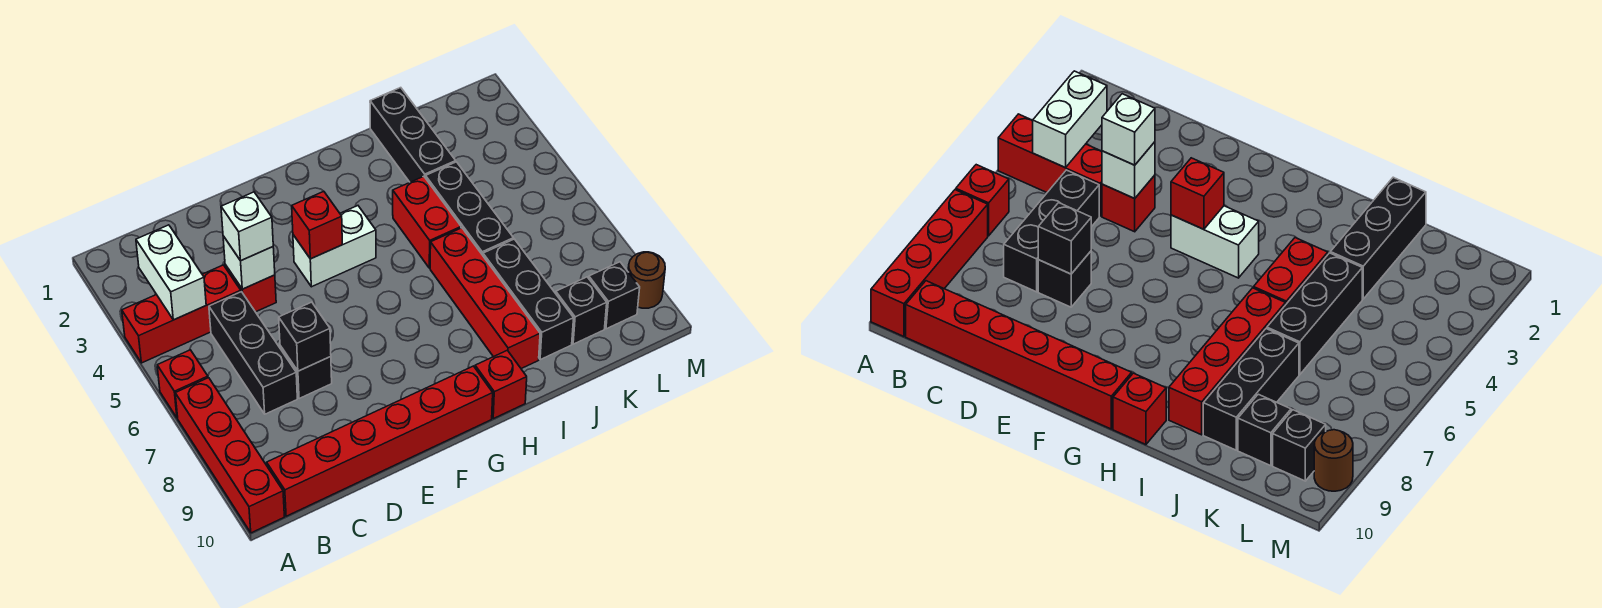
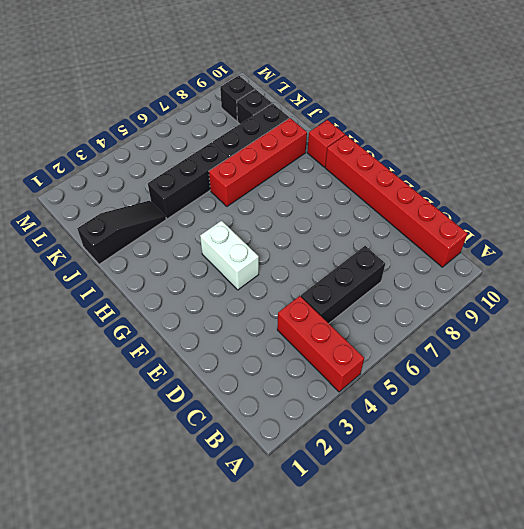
black 1x3 slope [77,201,166,264] -> black 1x3 brick [370,88,456,182]
none -> red 1x1 brick [157,350,208,418]
none -> red 1x4 brick [175,378,284,533]
none -> red 1x1 brick [225,265,276,312]

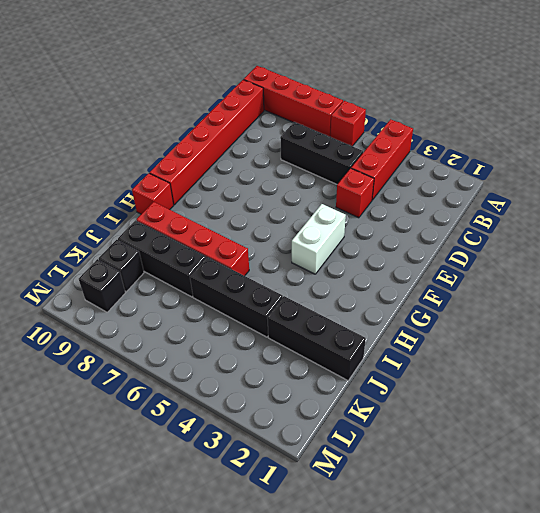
none -> black 1x1 brick [280,346,332,399]
none -> red 1x2 brick [393,176,461,268]
none -> brown 1x1 round brick [628,252,665,308]

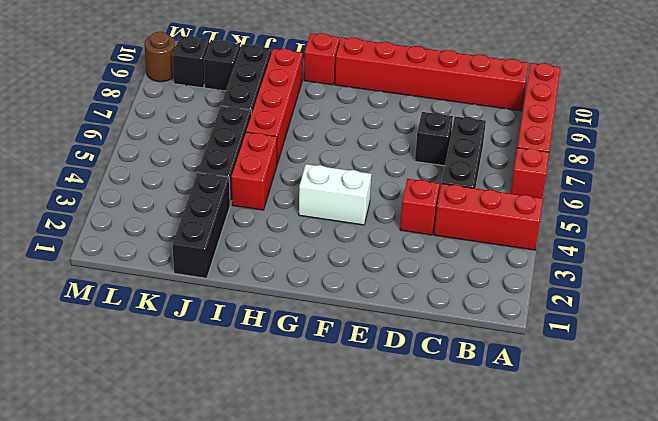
none -> white 1x2 brick [136,225,206,320]
none -> white 1x1 brick [223,236,275,289]
none -> black 1x1 brick [279,302,331,371]

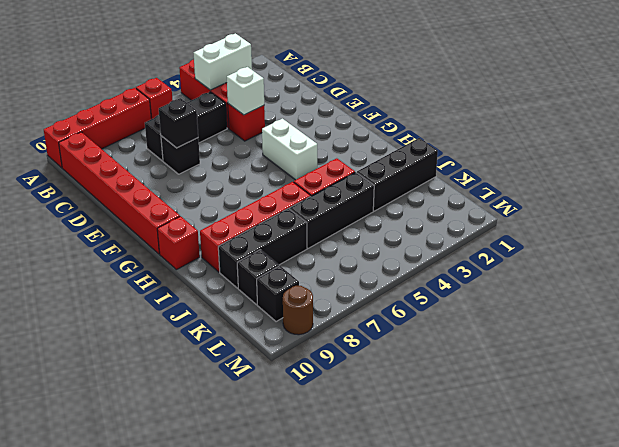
none -> red 1x1 brick [292,191,342,259]
none -> white 1x1 brick [221,192,273,261]

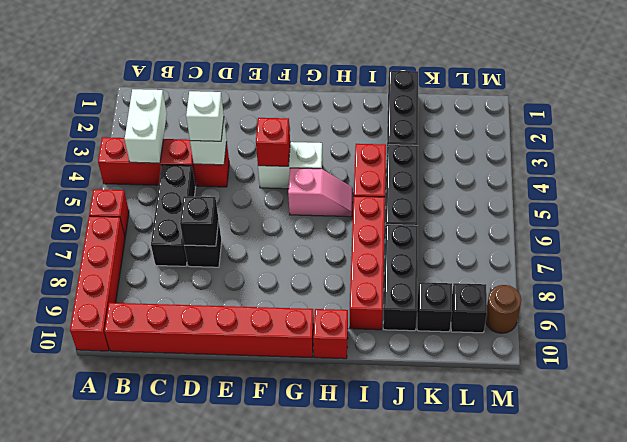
pink 1x2 slope [288,168,353,217] -> none

